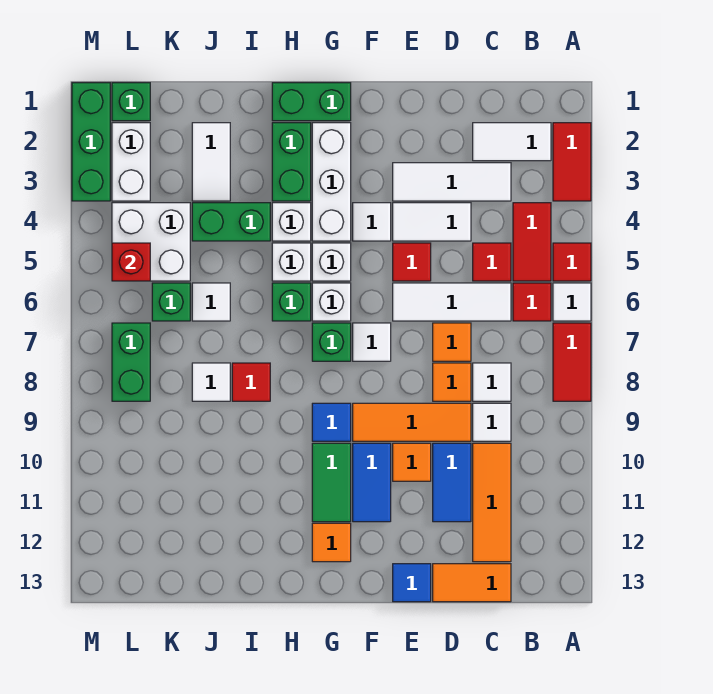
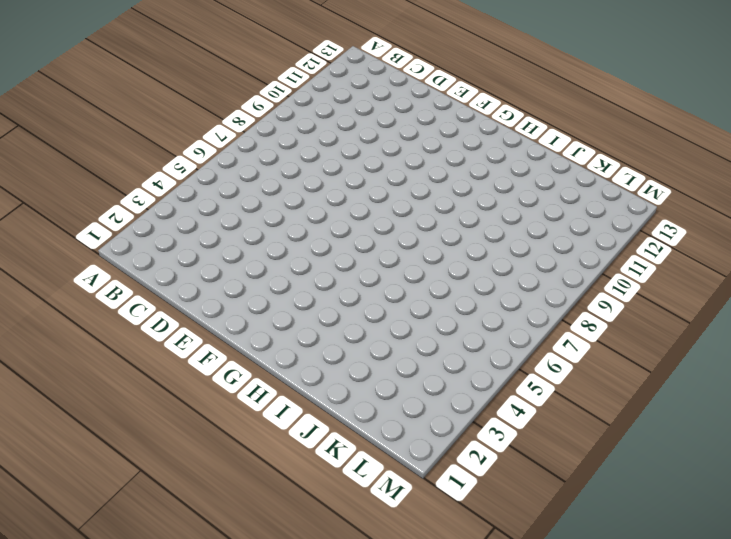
none -> red 1x2 tile [553,123,591,201]
none -> red 1x1 tile [553,243,591,281]
none -> white 1x1 tile [553,283,591,321]
none -> red 1x2 tile [553,323,591,401]

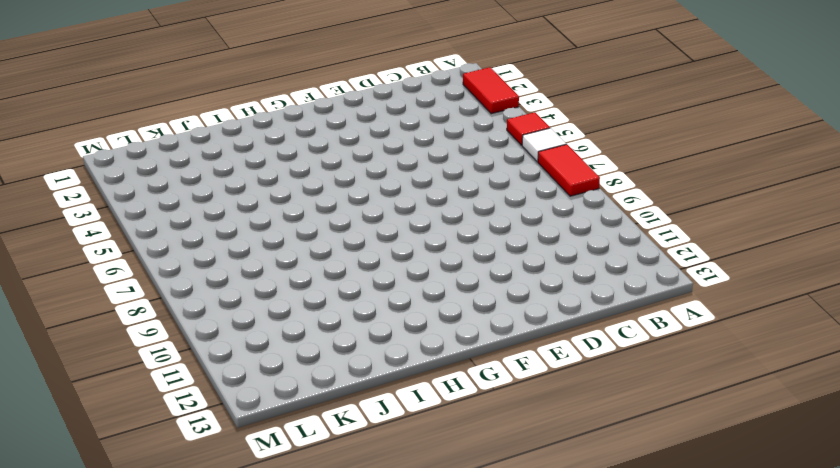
none -> white 1x2 tile [473,123,551,161]
none -> red 1x2 tile [513,203,551,281]
none -> red 1x1 tile [513,283,551,321]
none -> white 1x3 tile [393,163,511,201]

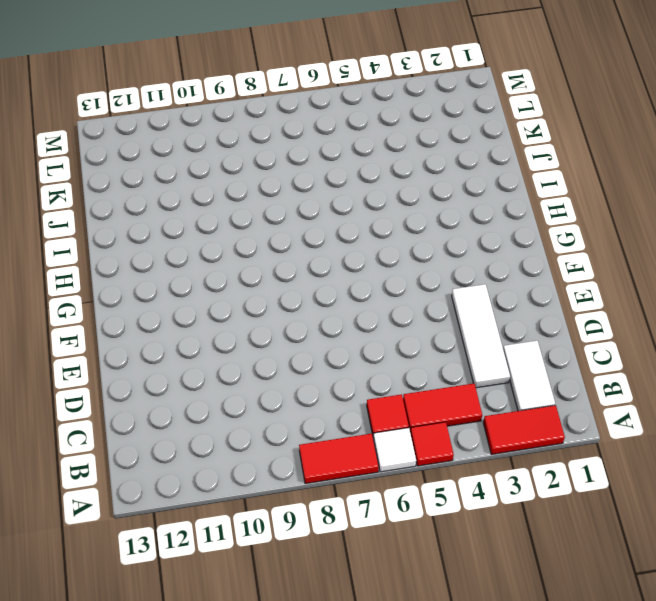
none -> red 1x1 tile [473,243,511,281]
none -> white 1x3 tile [393,283,511,321]
none -> white 1x1 tile [473,363,511,401]
none -> white 1x1 tile [473,403,511,441]

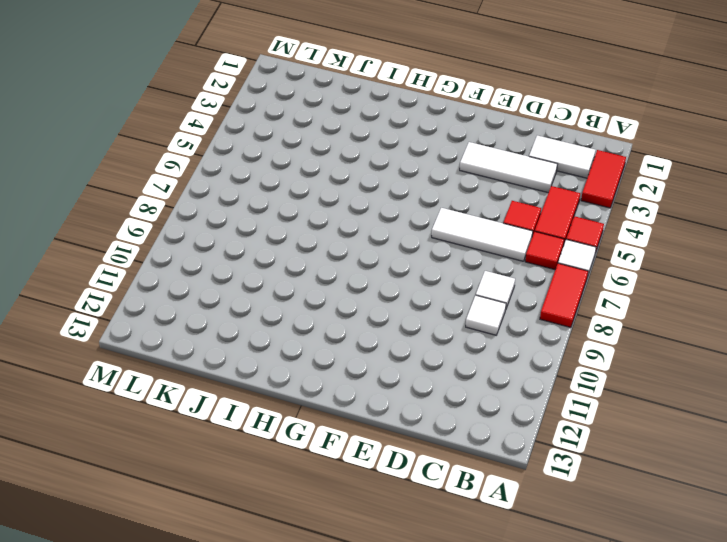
none -> orange 1x3 tile [473,443,511,562]
none -> orange 1x2 tile [433,564,511,602]
none -> white 1x2 tile [393,203,471,241]
none -> orange 1x1 tile [433,323,471,361]

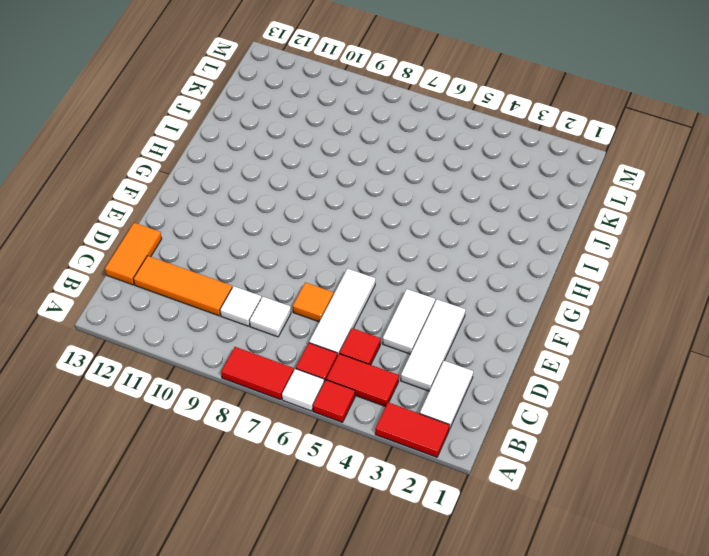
none -> orange 1x1 tile [433,363,471,401]
none -> orange 1x3 tile [353,403,471,441]
none -> blue 1x2 tile [433,443,471,522]
none -> red 1x1 tile [393,243,431,281]

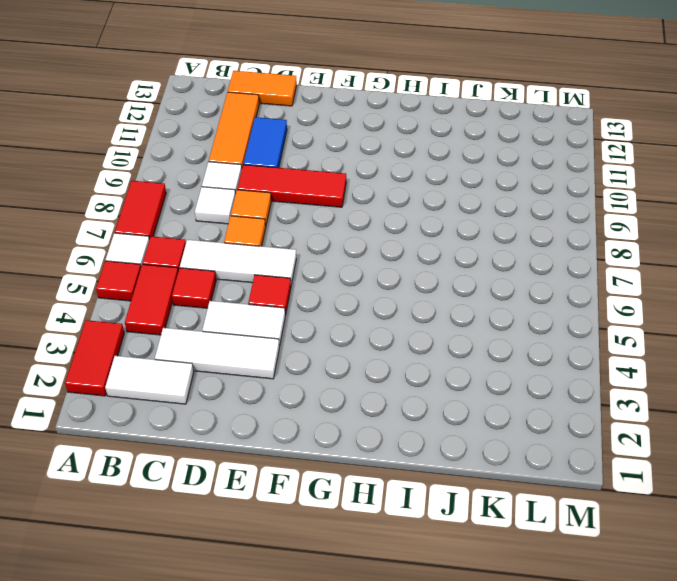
red 1x3 tile [237,165,346,207] -> orange 1x3 tile [353,403,471,441]
none -> orange 1x1 tile [393,443,431,481]
none -> blue 1x1 tile [393,564,431,602]
none -> white 1x1 tile [353,203,391,241]
none -> white 1x1 tile [353,323,391,361]

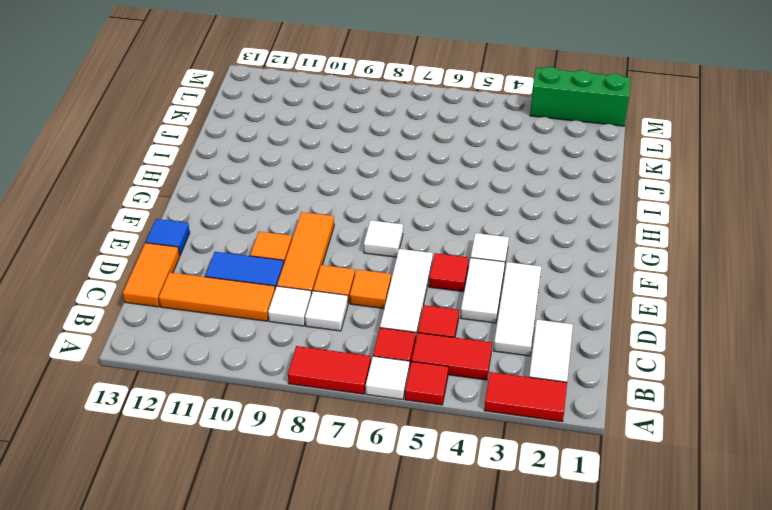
none -> blue 1x2 tile [353,443,391,522]
none -> green 1x2 brick [272,83,351,121]
none -> white 1x3 brick [312,123,351,241]
none -> white 1x1 brick [312,243,351,281]

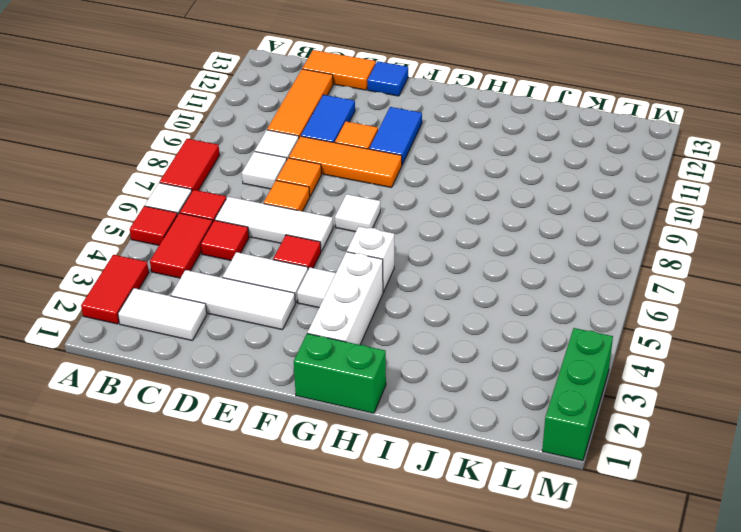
none -> white 1x1 brick [312,283,351,321]
none -> green 1x1 brick [312,323,351,361]
none -> blue 1x1 tile [312,403,351,441]
none -> green 1x2 tile [312,443,351,522]

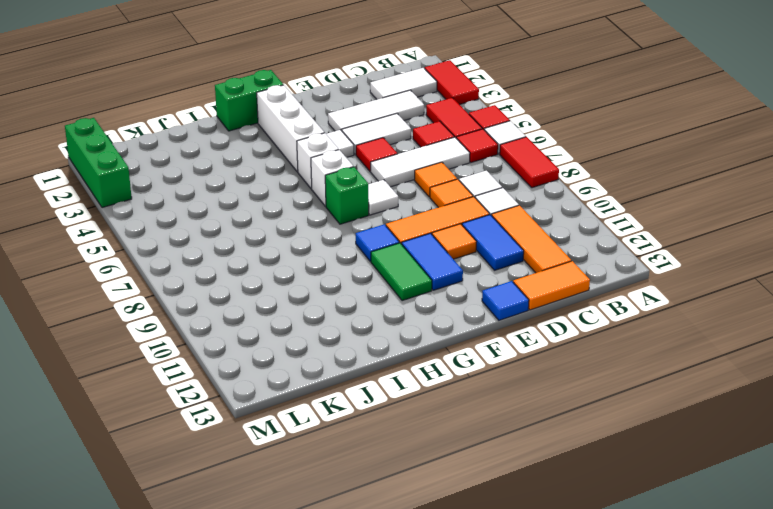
none -> orange 1x1 tile [312,523,351,562]
none -> green 1x2 brick [272,123,311,201]
none -> white 1x1 brick [272,203,311,241]
none -> white 1x1 brick [272,243,311,281]

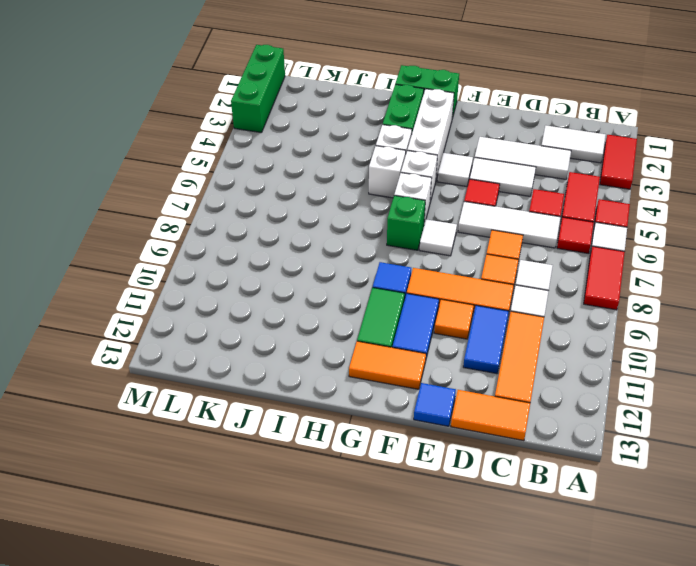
orange 1x2 tile [349,341,426,389] -> orange 1x1 tile [312,523,351,562]
none -> green 1x1 brick [272,283,311,321]
none -> green 1x2 brick [192,203,270,241]
none -> red 1x1 tile [232,363,270,401]
none -> white 1x2 tile [192,123,230,201]

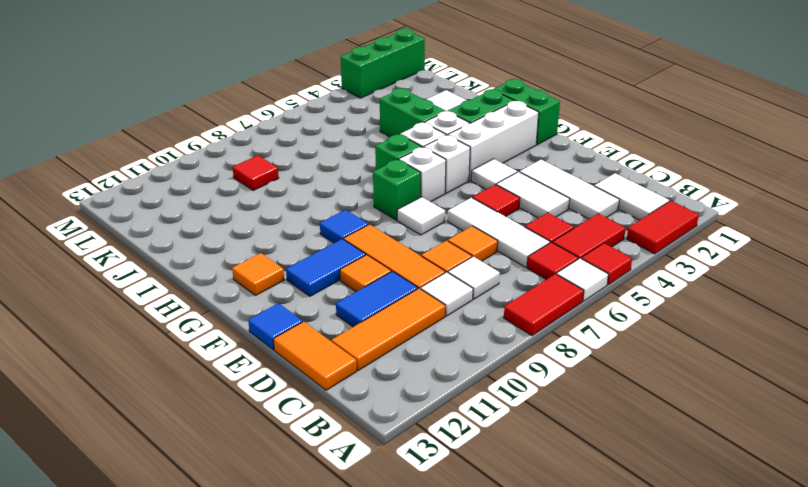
red 1x1 tile [233,155,279,190] -> red 1x1 tile moved to [232,363,270,401]
none -> green 1x2 tile [312,443,351,522]
none -> white 1x1 tile [192,283,230,321]
none -> white 1x1 tile [192,363,230,401]
none -> white 2x2 brick [112,203,190,281]

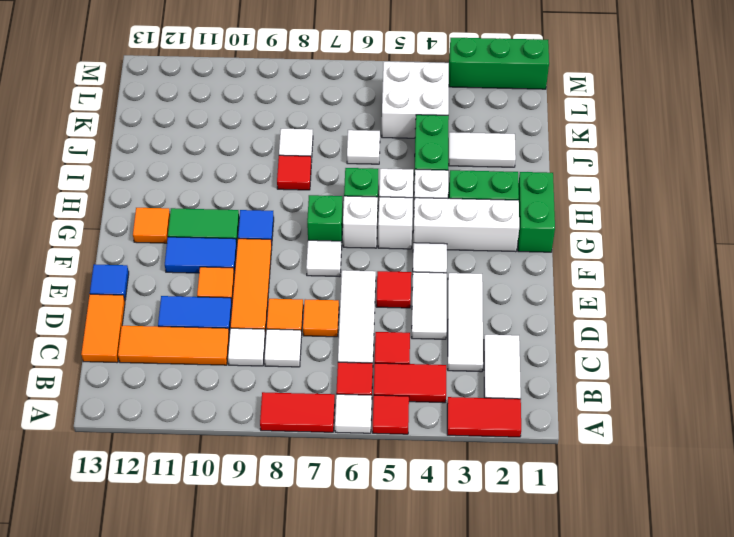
none -> green 1x1 brick [152,283,190,321]
none -> green 1x1 brick [112,83,150,121]
none -> white 1x2 brick [112,123,150,201]
none -> green 1x2 brick [112,323,150,401]

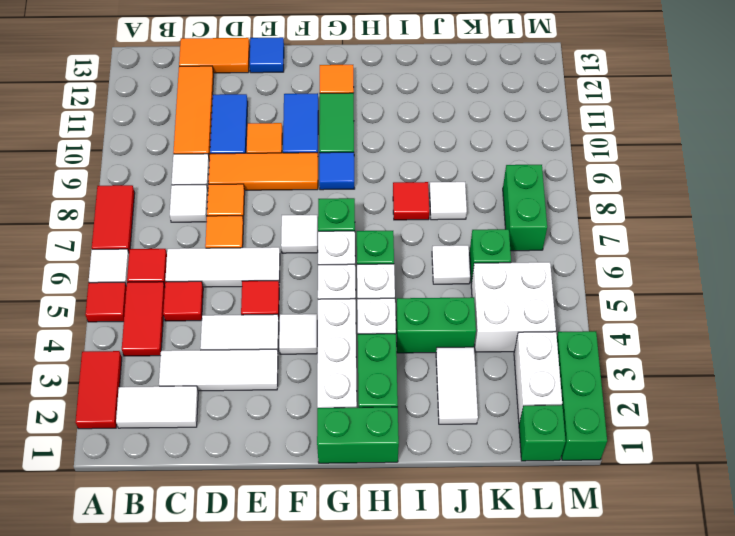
none -> red 1x1 brick [112,243,150,281]

